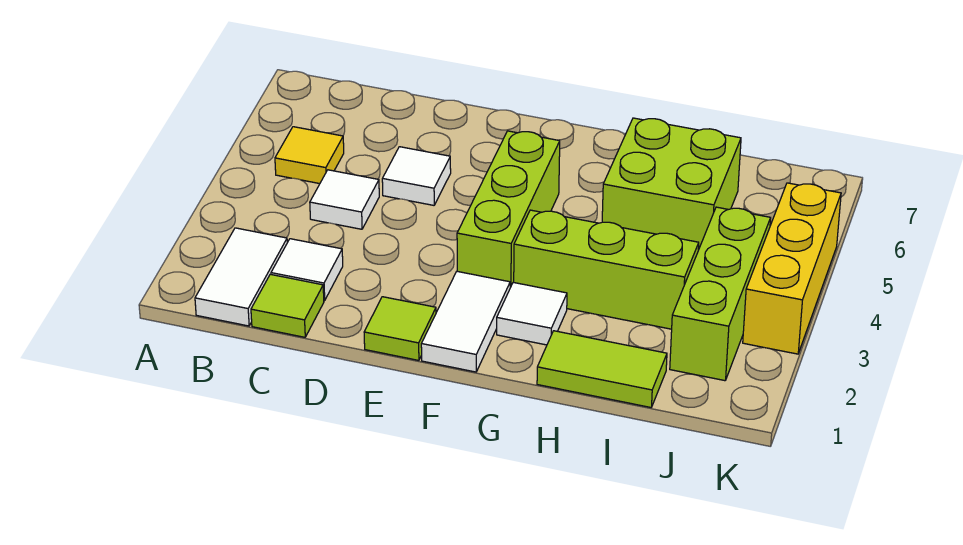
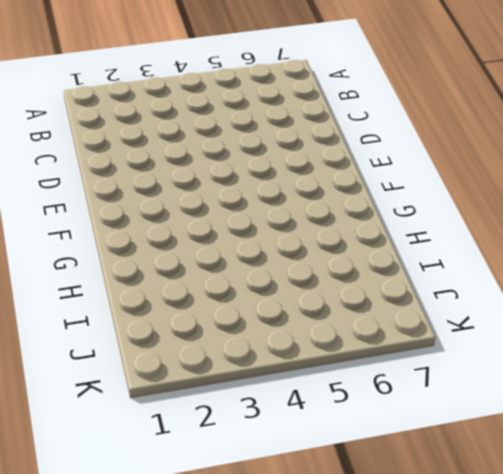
none -> white 1x2 tile [195,228,287,326]
none -> yellow 1x1 tile [275,127,344,184]
none -> lime 1x1 tile [251,274,324,337]

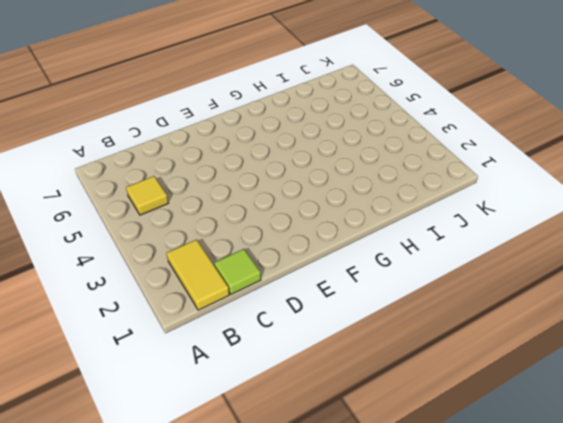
yellow 1x2 tile [167,240,229,310] -> white 1x2 tile [195,228,287,326]
none -> white 1x1 tile [271,239,343,300]
none -> white 1x1 tile [310,170,379,229]
none -> white 1x1 tile [382,147,451,205]

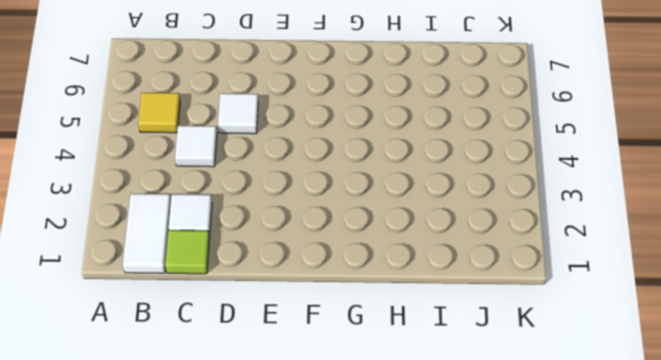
none -> lime 1x1 tile [364,297,436,360]
none -> white 1x2 tile [421,271,510,372]
none -> lime 1x3 brick [457,131,560,287]

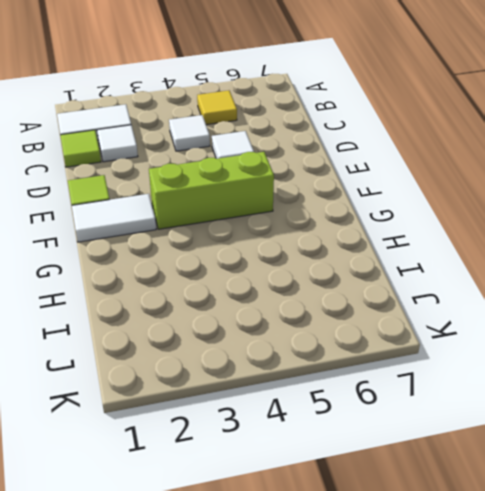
none -> white 1x1 tile [497,282,567,345]
none -> lime 1x3 brick [514,210,699,329]
none -> lime 1x2 tile [537,331,667,407]

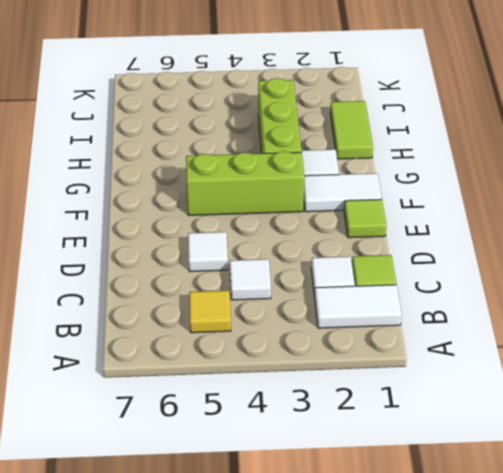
none -> lime 2x2 brick [602,118,741,250]
none -> lime 1x3 brick [670,207,771,381]
none -> yellow 1x3 brick [743,183,841,354]

